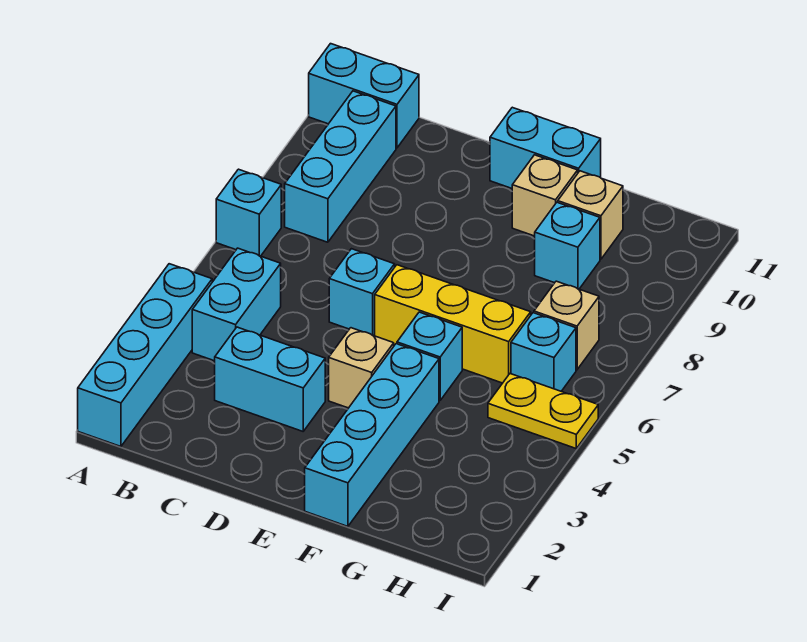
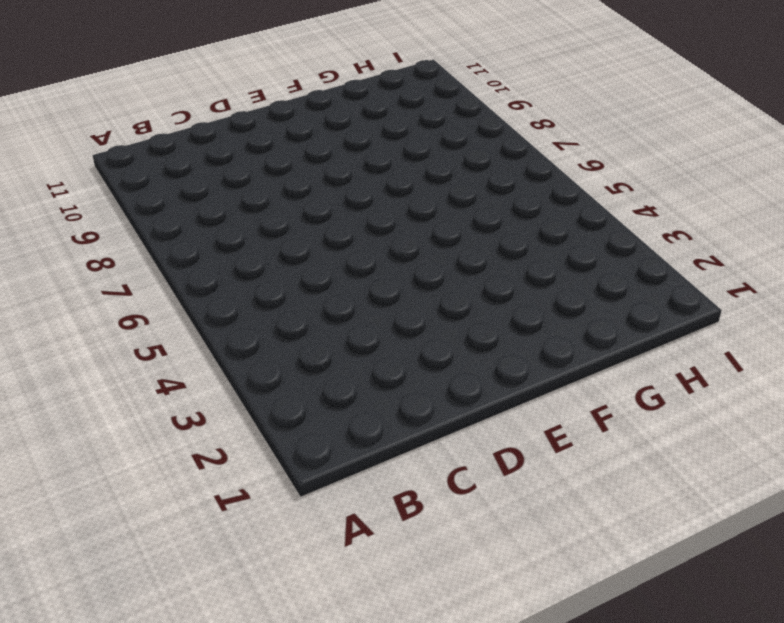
none -> cyan 1x4 brick [78,264,212,447]
none -> cyan 1x1 brick [216,169,281,256]
none -> cyan 1x2 brick [309,44,419,148]

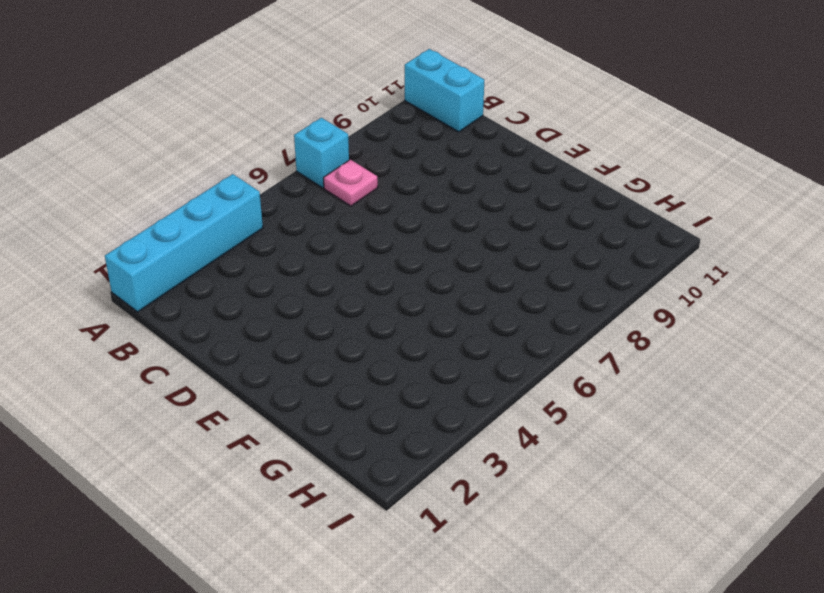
pink 1x1 plate [324,160,378,206] -> none
none -> cyan 1x2 brick [192,248,281,361]
none -> cyan 1x3 brick [285,91,396,242]
none -> cyan 1x2 brick [215,327,325,431]

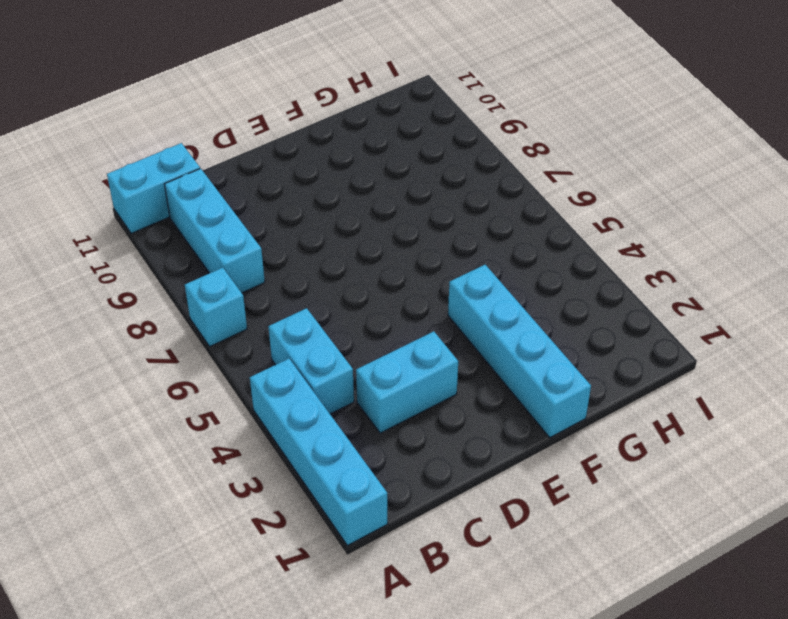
none -> cyan 1x1 brick [329,249,395,336]
none -> tan 1x1 brick [329,328,394,408]
none -> yellow 1x3 brick [375,265,531,383]

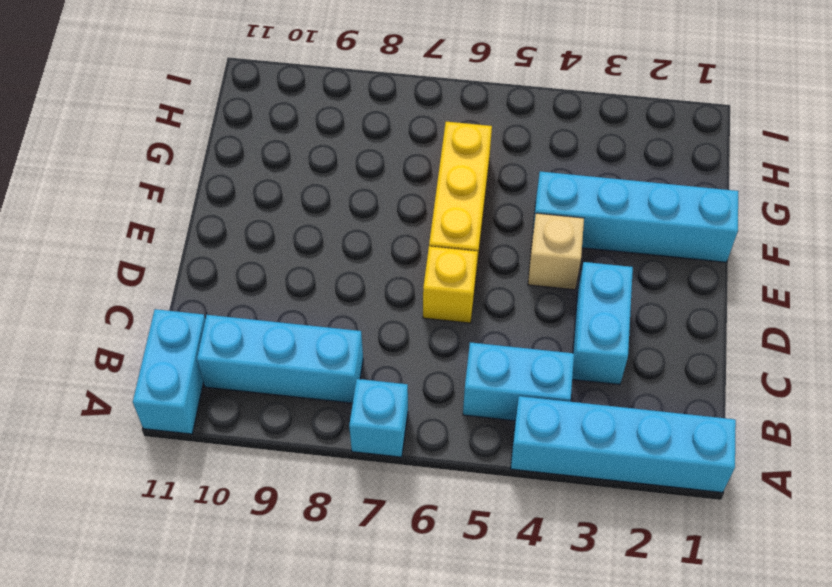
yellow 1x1 brick [423,246,478,323] -> cyan 1x1 brick [329,249,395,336]
none -> cyan 1x2 brick [490,107,601,188]
none -> cyan 1x1 brick [397,312,462,401]
none -> tan 1x1 brick [512,155,578,236]

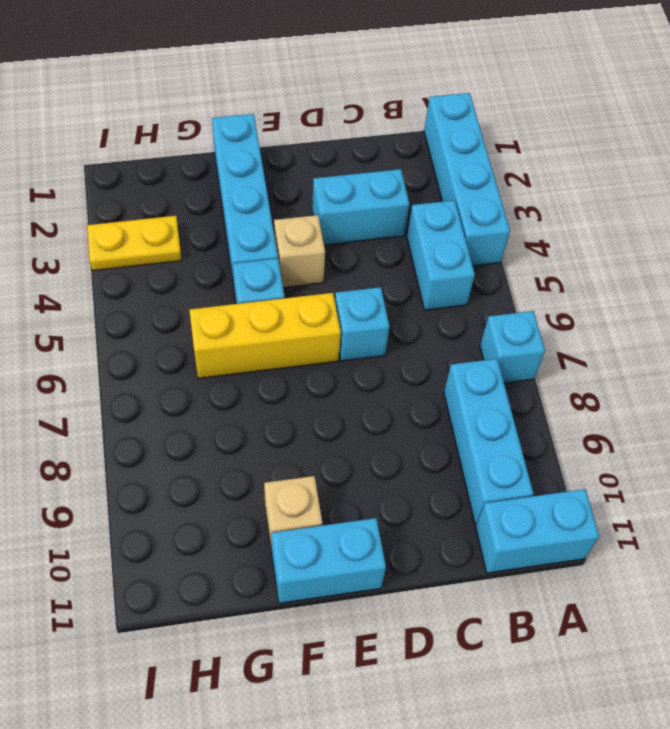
yellow 1x2 plate [87,216,182,271] -> yellow 1x2 plate moved to [488,374,598,448]
none -> cyan 1x1 brick [535,202,600,289]
none -> tan 1x1 brick [558,171,623,259]
none -> cyan 1x1 brick [511,313,576,391]

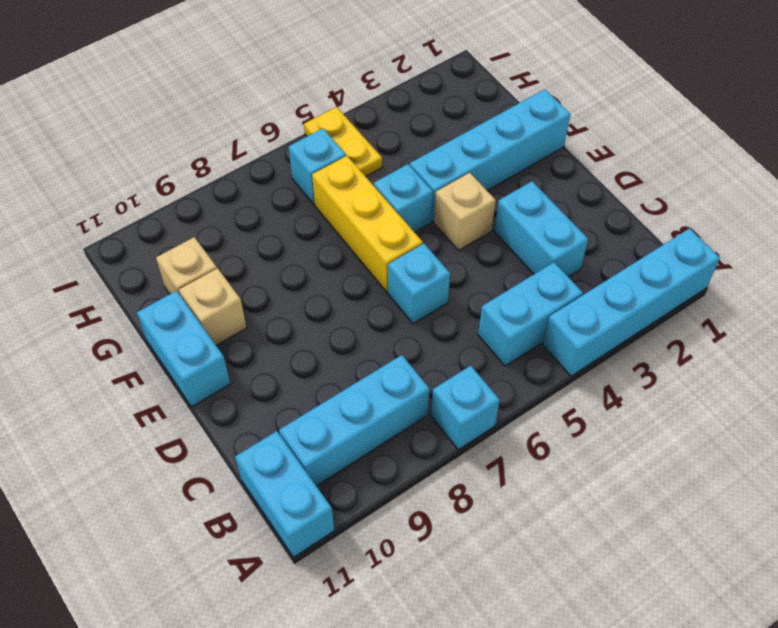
none -> cyan 1x1 brick [535,202,600,289]
none -> tan 1x1 brick [534,281,599,370]

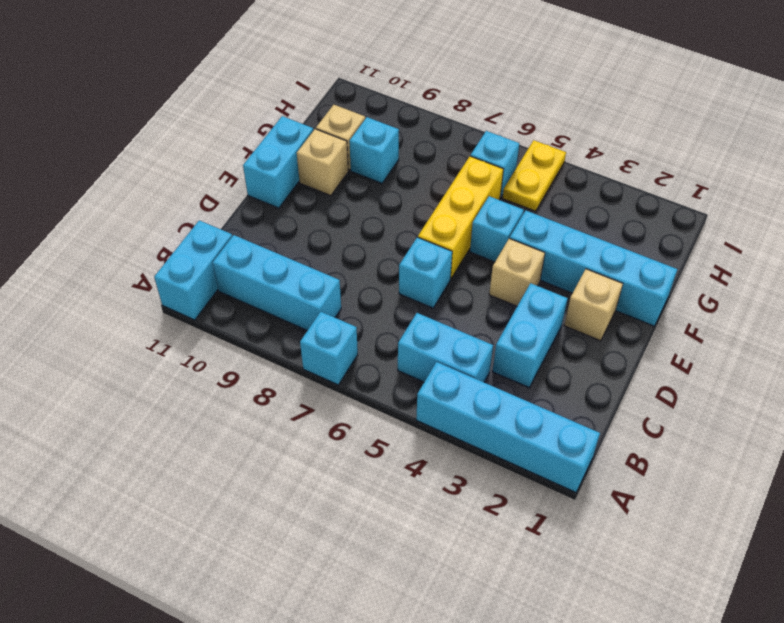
tan 1x1 brick [564,269,623,341] -> tan 1x1 brick moved to [534,281,599,370]

